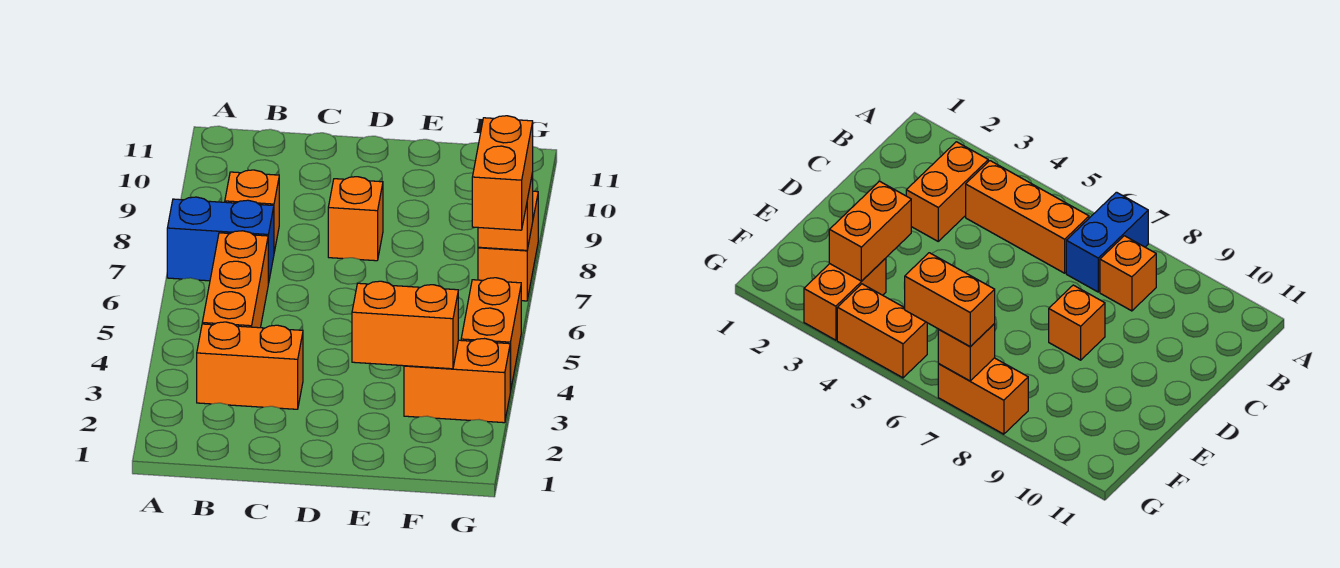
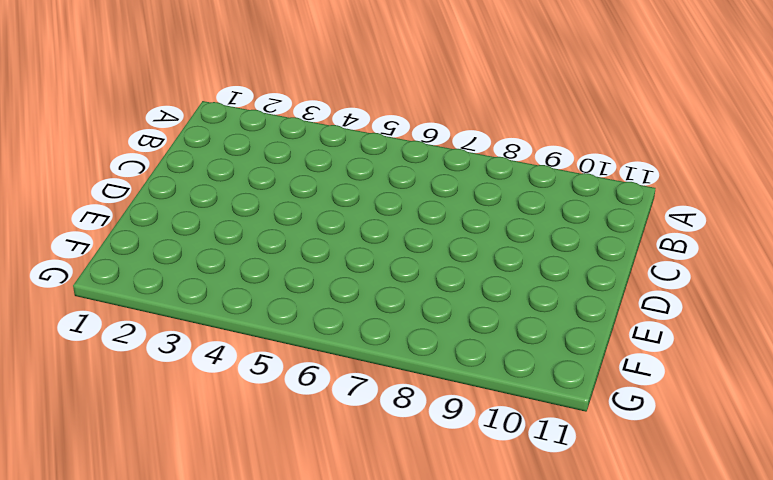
none -> blue 1x2 brick [167,197,274,284]
none -> orange 1x2 brick [197,322,303,409]

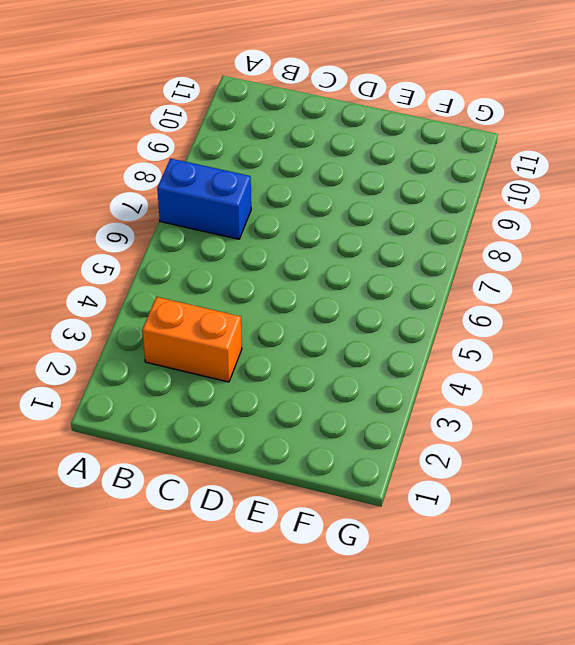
none -> orange 1x3 brick [202,231,268,328]
none -> orange 1x1 brick [225,170,279,252]

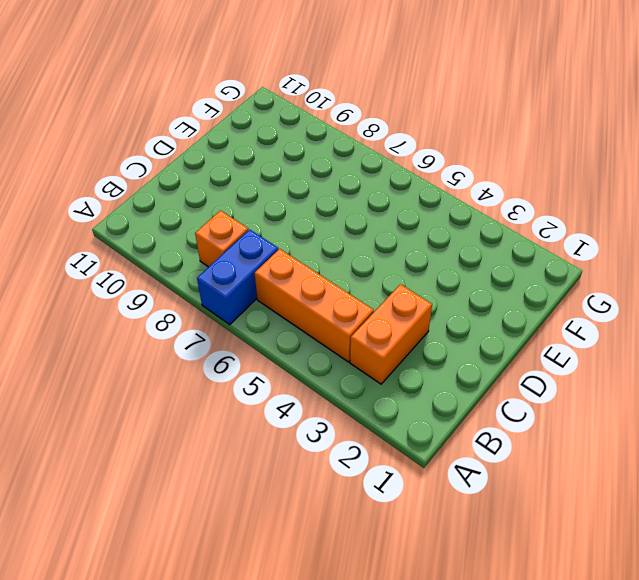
none -> orange 1x1 brick [328,177,383,261]
none -> orange 1x2 brick [404,339,510,423]

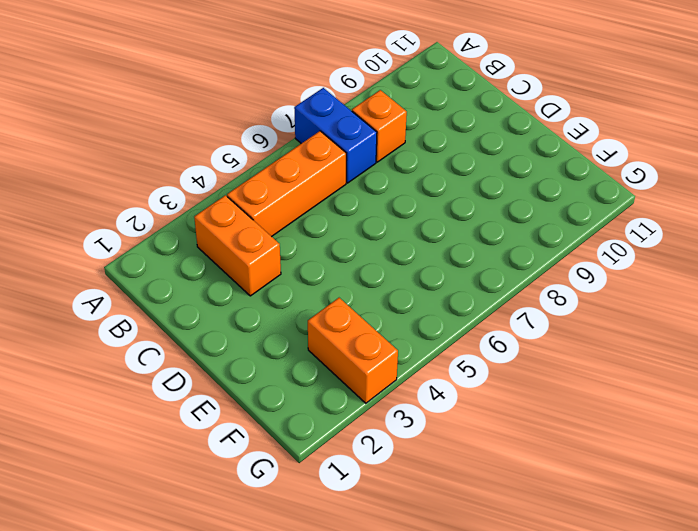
none -> orange 1x1 brick [328,177,383,261]
none -> orange 1x2 brick [461,278,521,392]

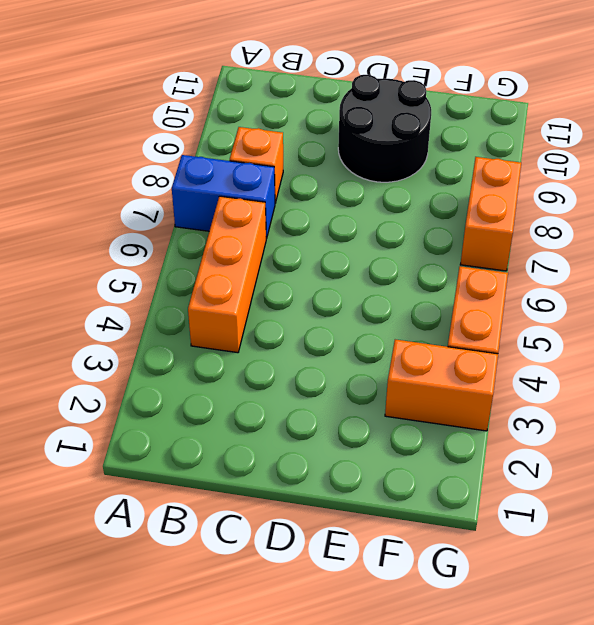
black 2x2 round brick [338,75,431,182] -> none
none -> orange 1x2 brick [197,322,303,409]
none -> orange 1x1 brick [328,177,383,261]

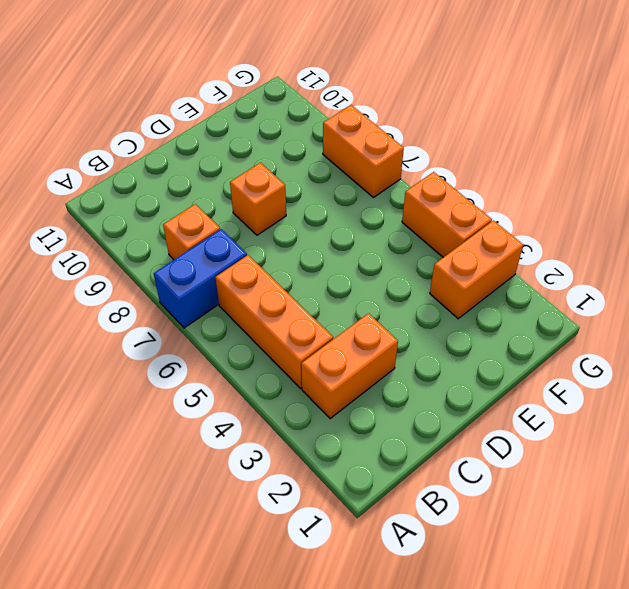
none -> orange 1x2 brick [352,281,458,369]
none -> orange 1x1 brick [478,173,533,250]

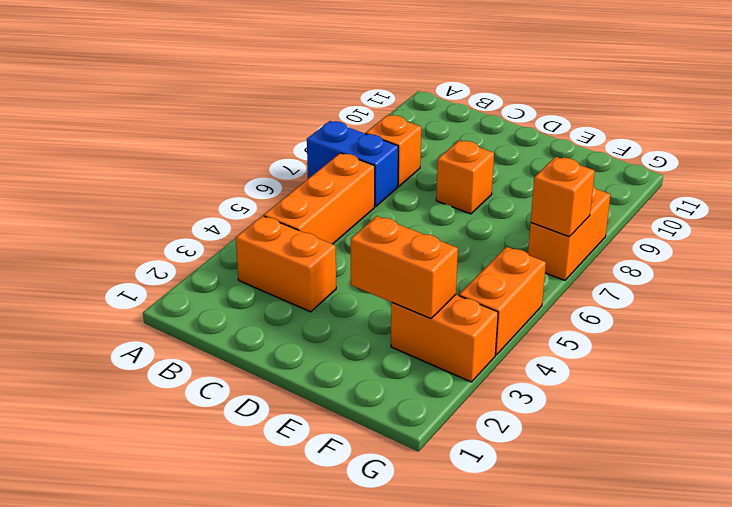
none -> orange 1x2 brick [472,116,533,230]

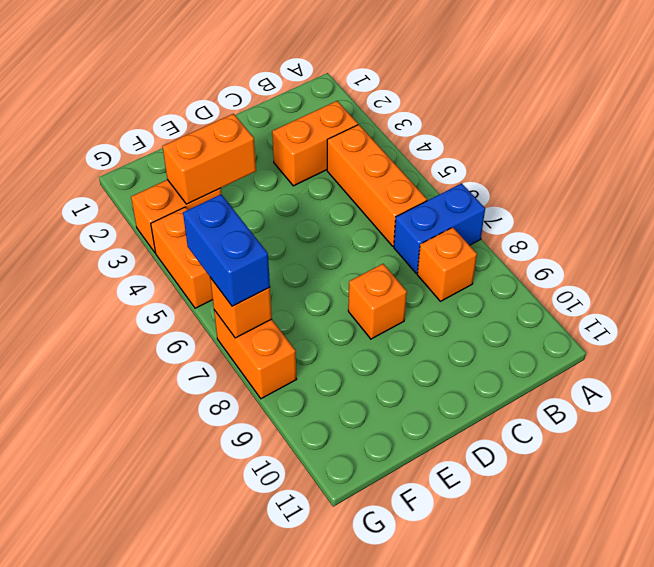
blue 1x2 brick [183,194,270,306] -> orange 1x2 brick [472,116,533,230]

